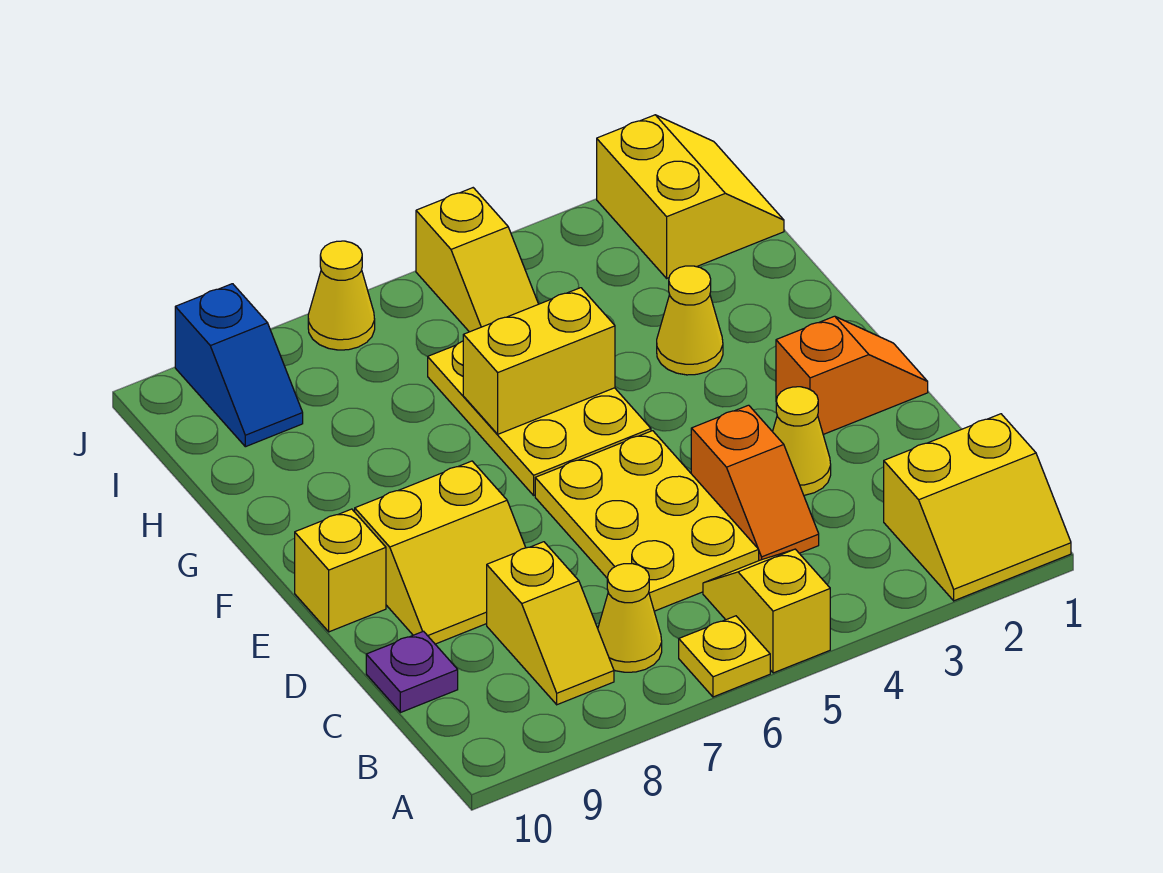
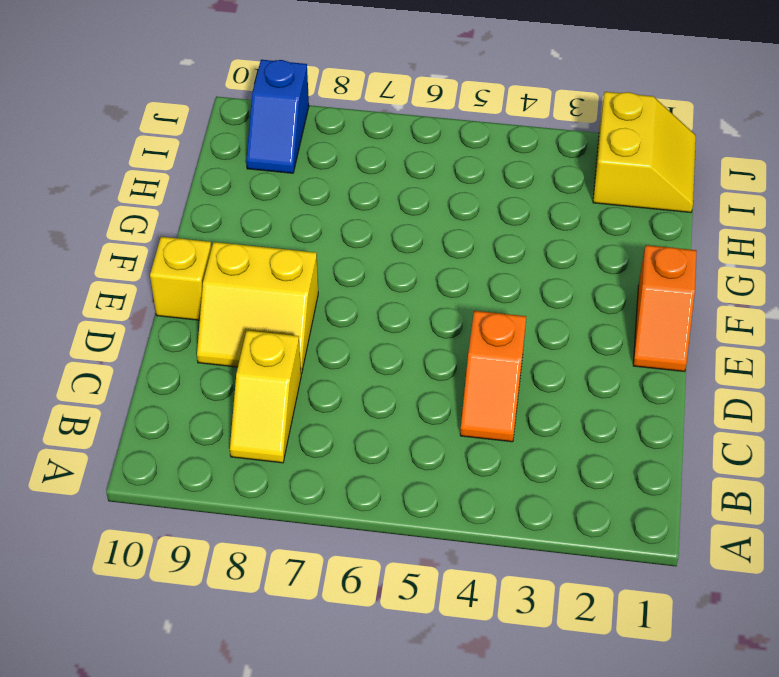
orange 1x2 slope [633,245,697,372] -> orange 1x2 slope turned to [776,316,928,434]
none -> yellow 2x2 slope [884,414,1071,601]
none -> yellow 1x2 slope [703,549,830,673]
none -> yellow 1x1 plate [679,616,770,697]

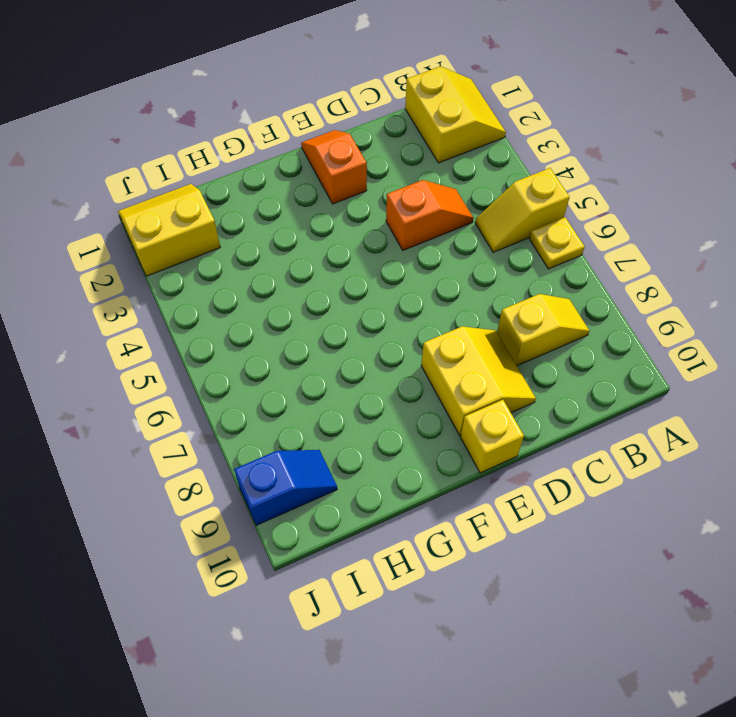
none -> yellow 1x1 cone [598,563,662,672]
none -> yellow 2x3 plate [535,431,759,611]
none -> purple 1x1 plate [366,631,458,713]

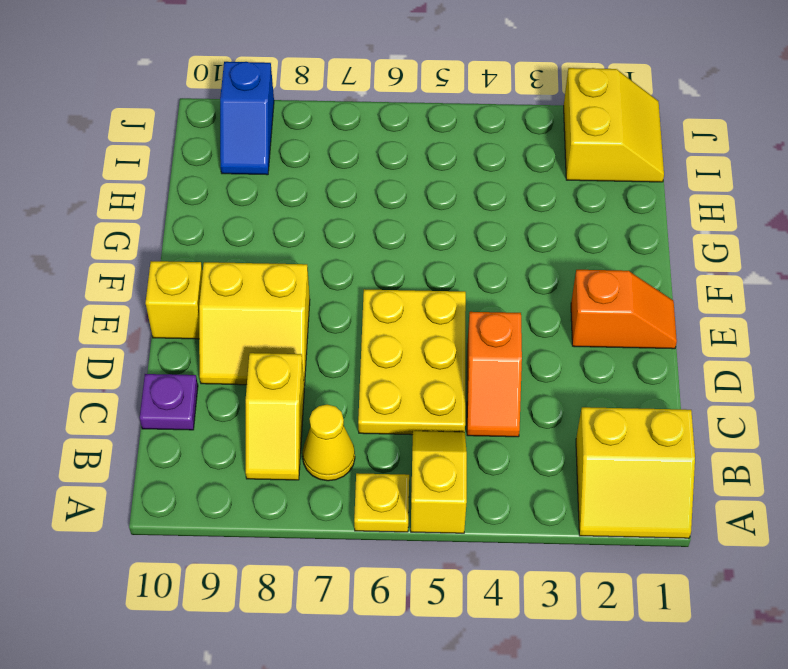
none -> yellow 1x1 cone [773,387,831,495]
none -> yellow 2x3 plate [428,341,651,495]
none -> yellow 1x1 cone [657,266,723,375]

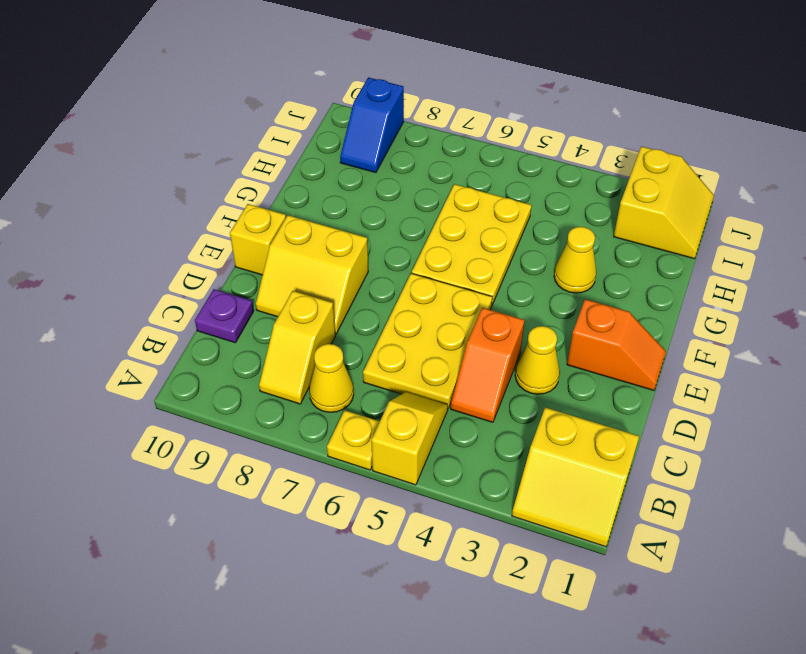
none -> yellow 1x2 slope [416,188,538,332]
none -> yellow 1x1 cone [308,241,375,350]
none -> yellow 1x2 brick [463,288,615,434]

